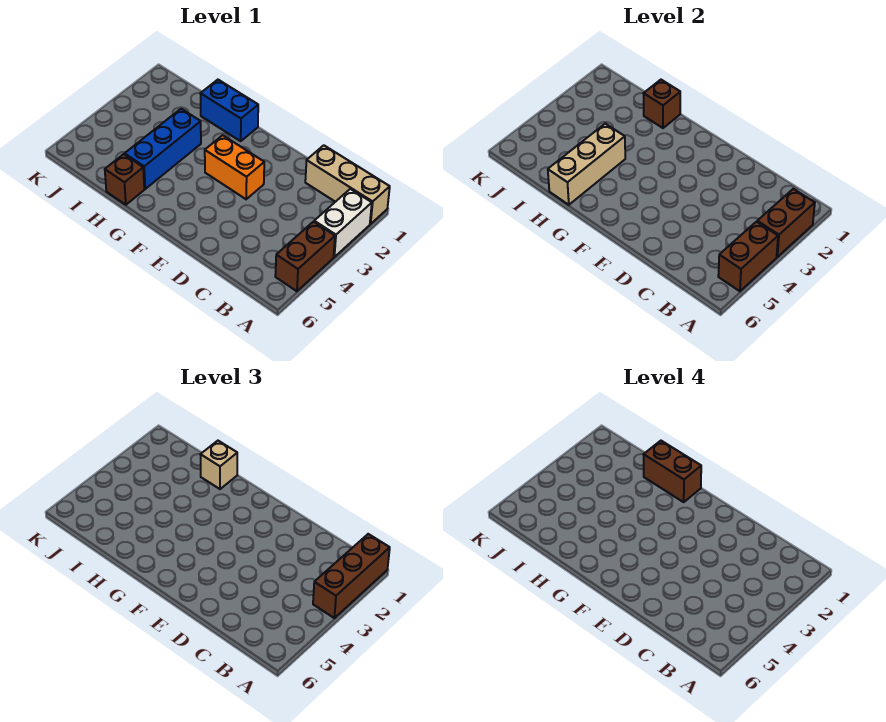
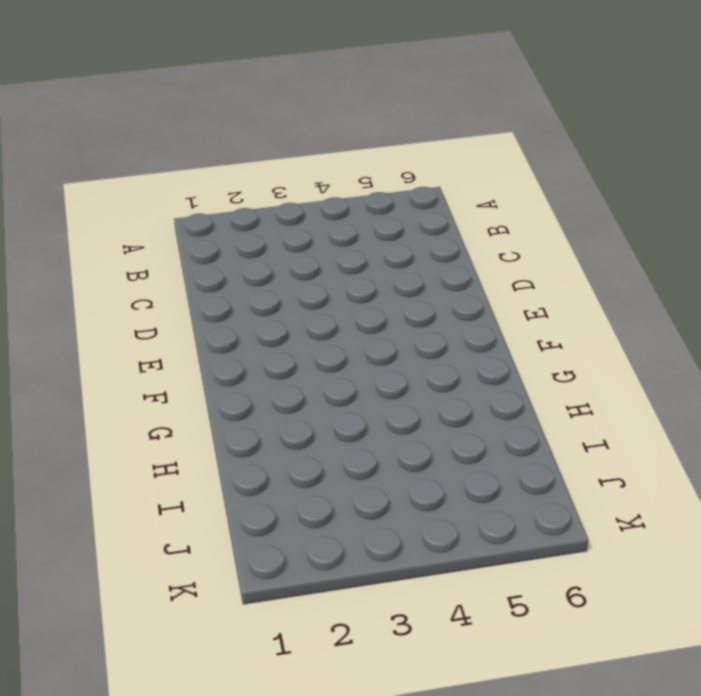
none -> tan 1x3 brick [305,145,390,224]
none -> white 1x2 brick [314,189,372,257]
none -> brown 1x2 brick [275,222,335,291]

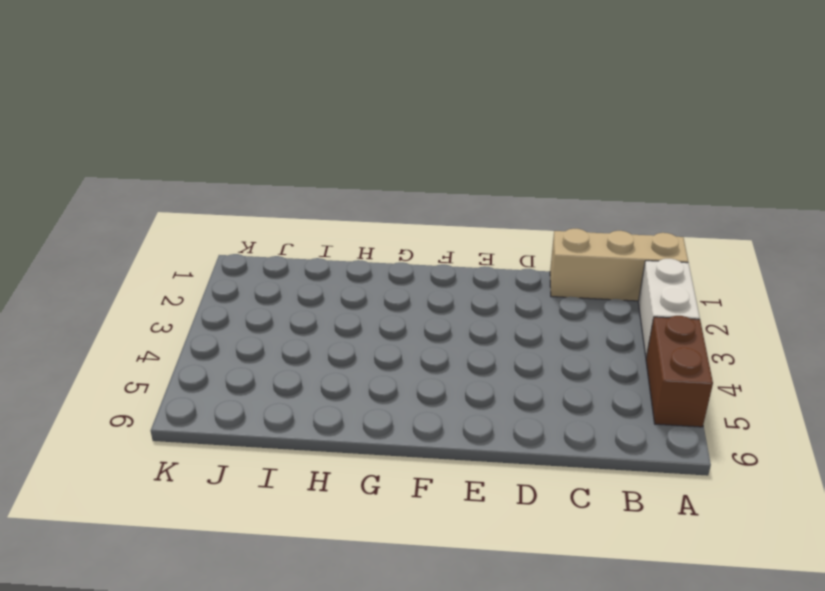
none -> orange 1x2 brick [205,135,264,199]
none -> blue 1x2 brick [200,80,258,141]
none -> blue 1x3 brick [125,109,201,189]

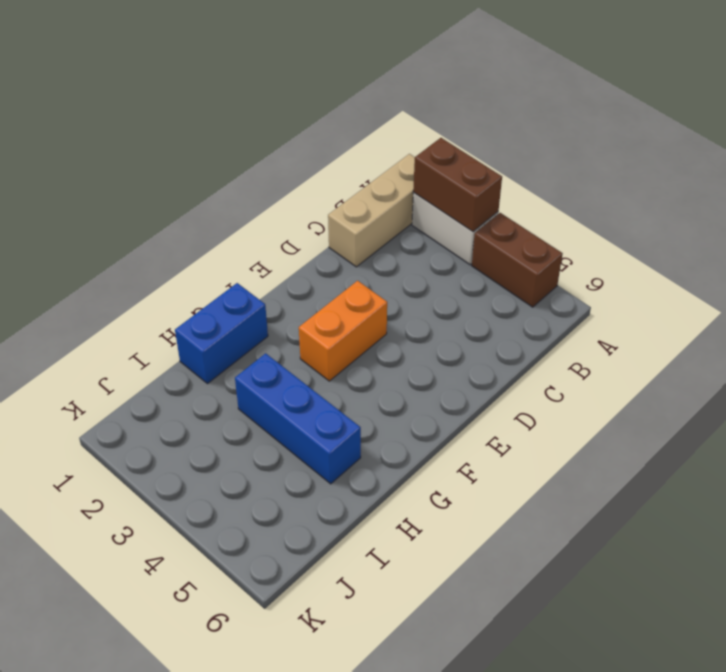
none -> brown 1x1 brick [105,154,144,205]
none -> brown 1x2 brick [718,222,778,291]
none -> brown 1x1 brick [643,80,680,128]

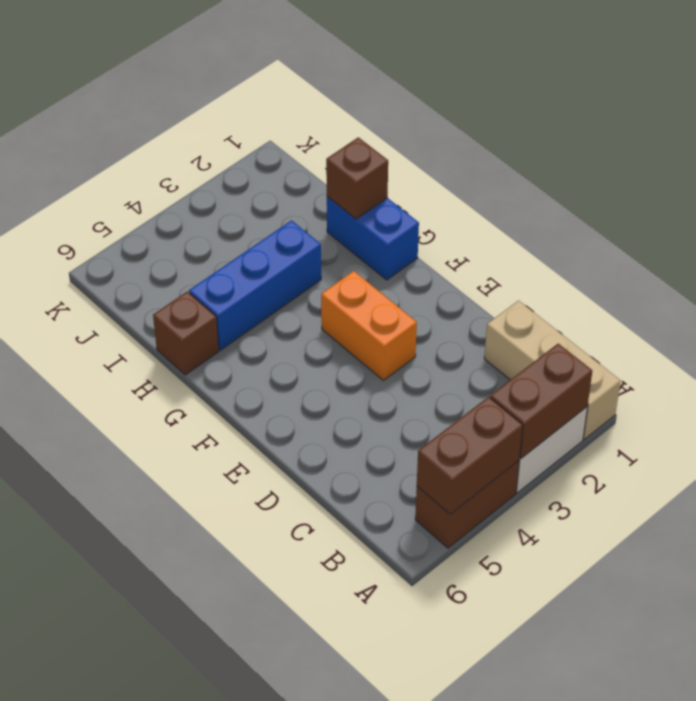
none -> tan 1x3 brick [548,124,625,205]
none -> brown 1x3 brick [313,534,390,618]
none -> tan 1x1 brick [200,441,237,489]

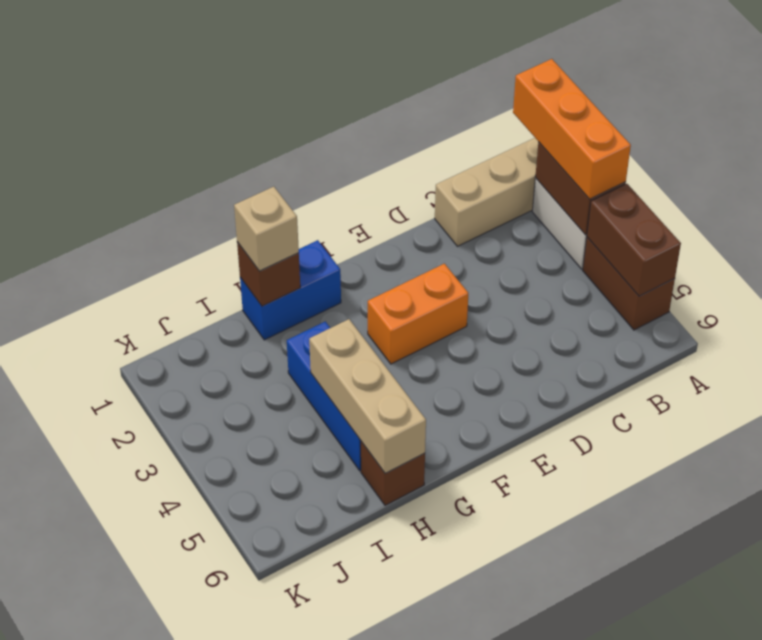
orange 1x3 brick [513,59,631,199] -> brown 1x3 brick [313,534,390,618]
none -> brown 1x2 brick [643,441,701,502]

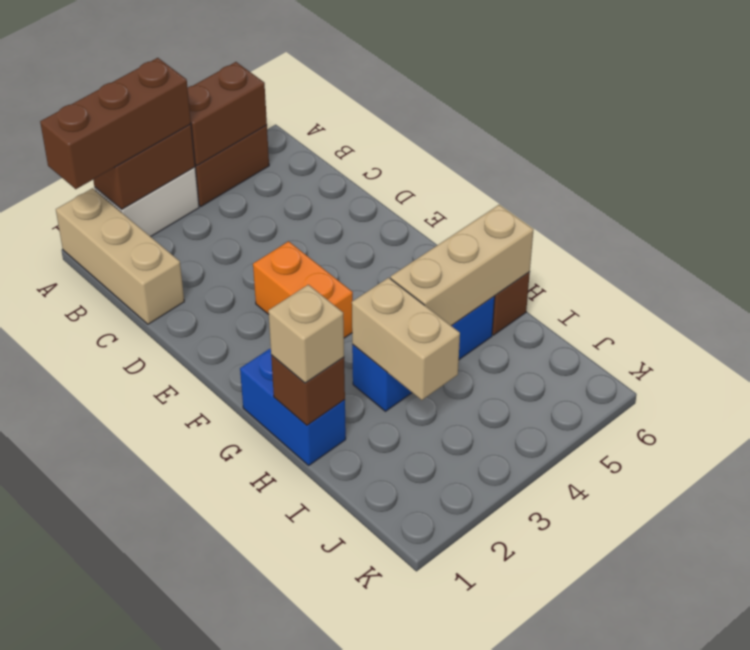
tan 1x2 brick [352,278,460,400] -> none
none -> brown 1x2 brick [643,441,701,502]

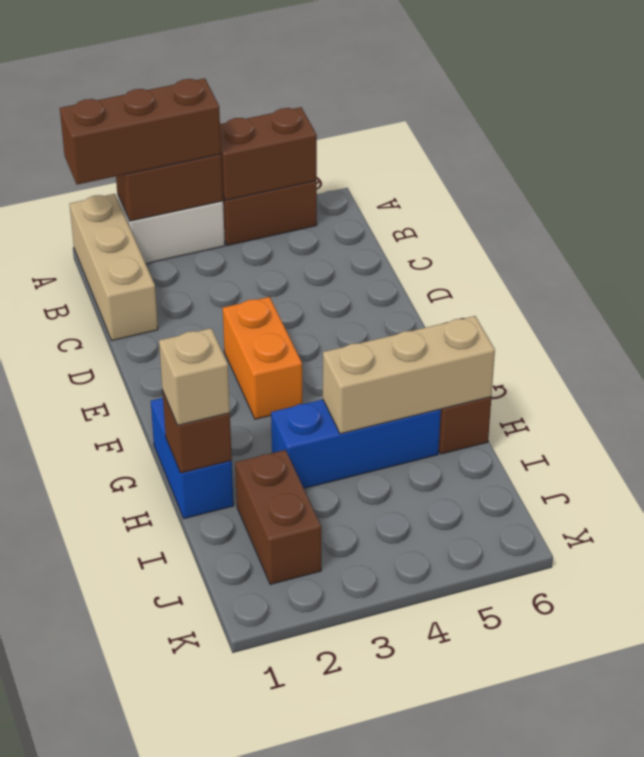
brown 1x2 brick [235,450,321,584] -> brown 1x2 brick moved to [643,441,701,502]

